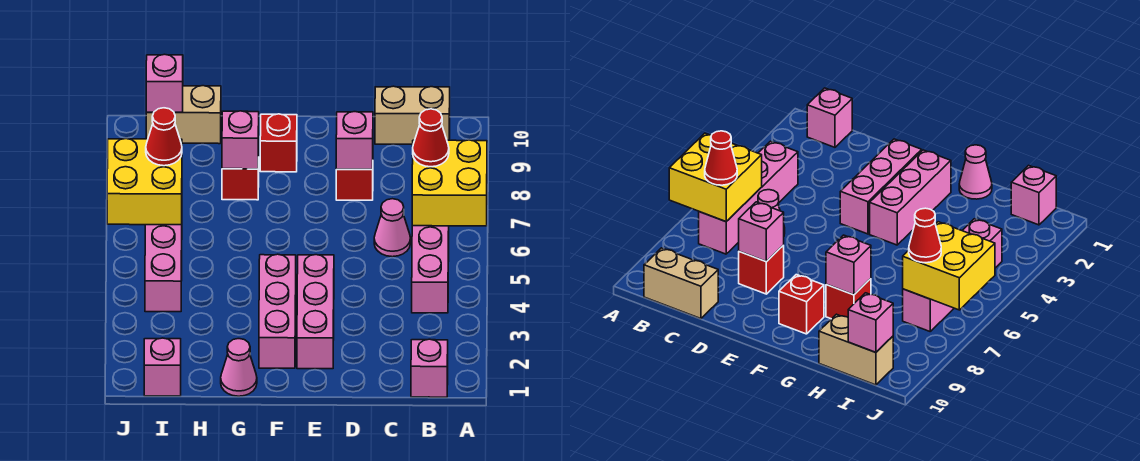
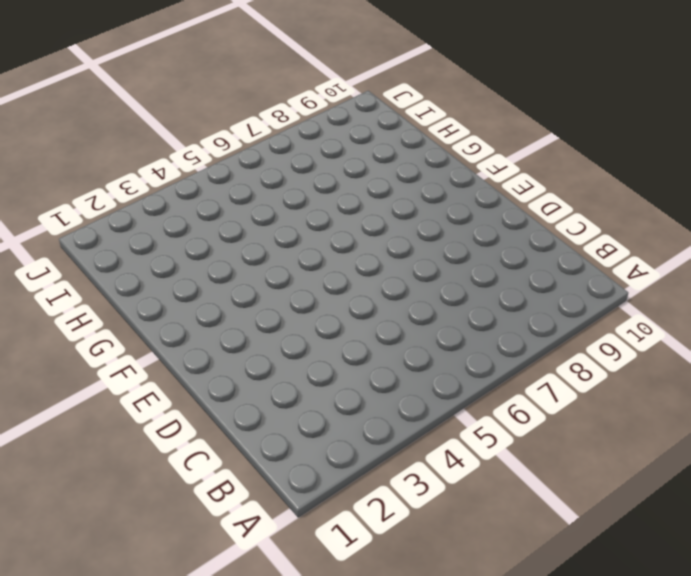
none -> pink 1x1 brick [411,339,448,397]
none -> pink 1x4 brick [412,226,449,313]
none -> tan 1x2 brick [375,86,450,144]

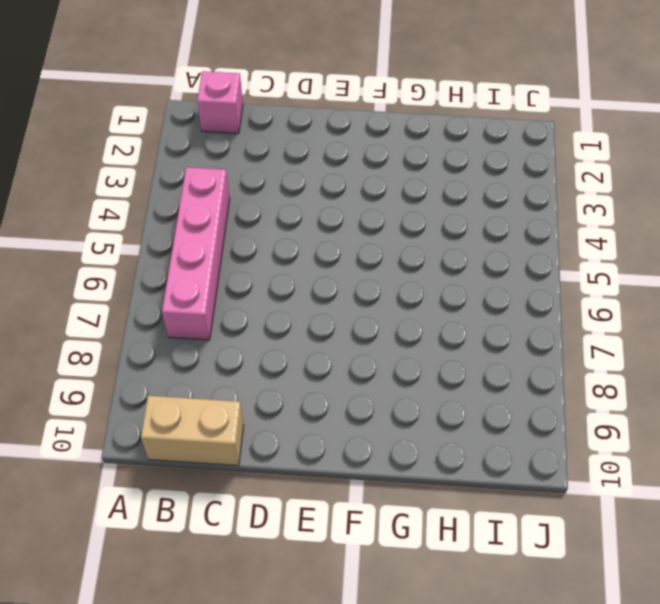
none -> pink 1x1 cone [374,199,411,257]
none -> red 1x1 brick [336,169,373,200]
none -> pink 1x3 brick [297,255,334,369]

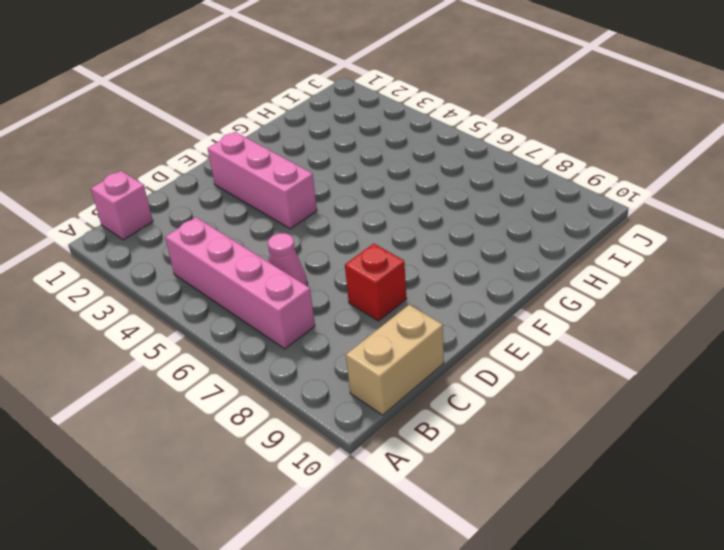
none -> pink 1x3 brick [259,254,296,368]
none -> red 1x1 brick [260,114,297,172]
none -> pink 1x1 cone [221,339,257,396]

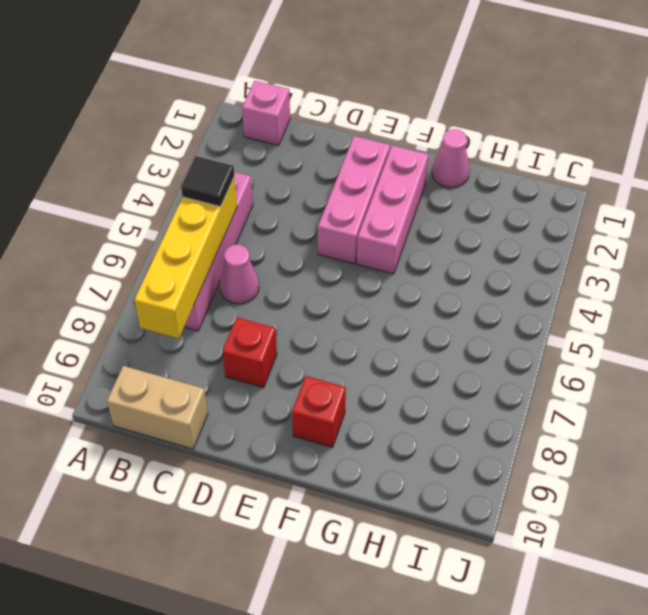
yellow 1x4 brick [135,177,237,339] -> yellow 2x2 brick [412,140,487,226]
black 1x1 tile [181,156,234,207] -> none
none -> red 1x1 brick [222,157,259,200]
none -> tan 1x2 brick [146,86,221,144]
none -> pink 1x1 brick [144,338,181,396]

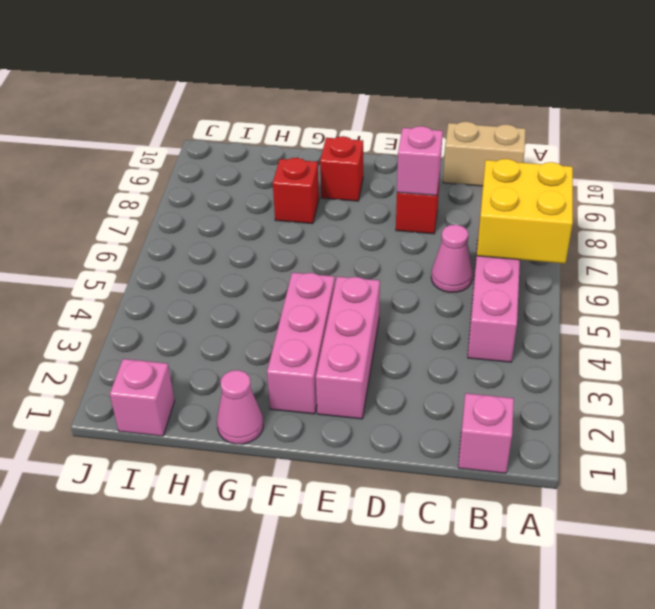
none -> tan 1x2 brick [146,86,221,144]
none -> pink 1x4 brick [145,225,182,312]
none -> pink 1x1 brick [222,111,259,169]

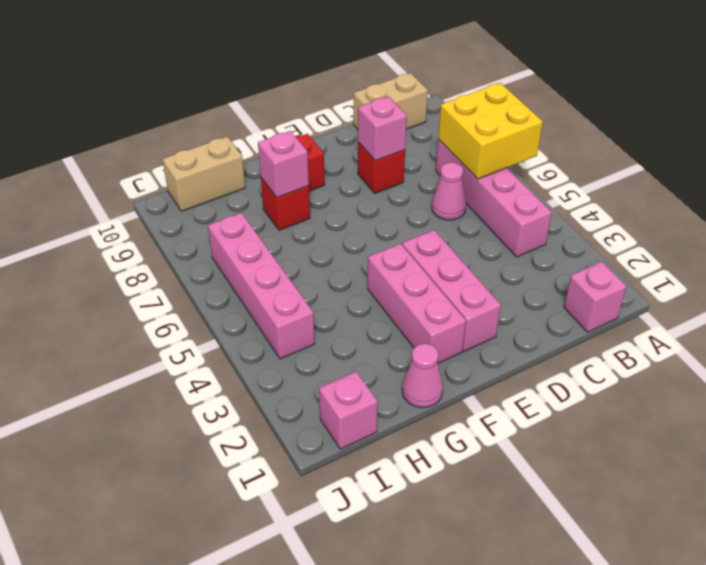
none -> yellow 2x2 brick [107,139,182,225]
none -> pink 1x1 brick [146,54,183,113]
none -> red 1x1 cone [413,109,449,167]

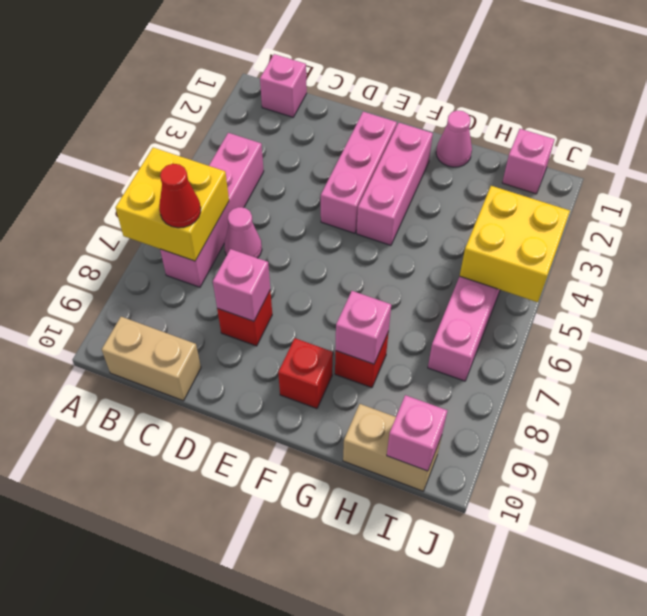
yellow 2x2 brick [460,186,570,302] -> yellow 2x2 brick moved to [107,139,182,225]
none -> red 1x1 cone [146,108,182,166]

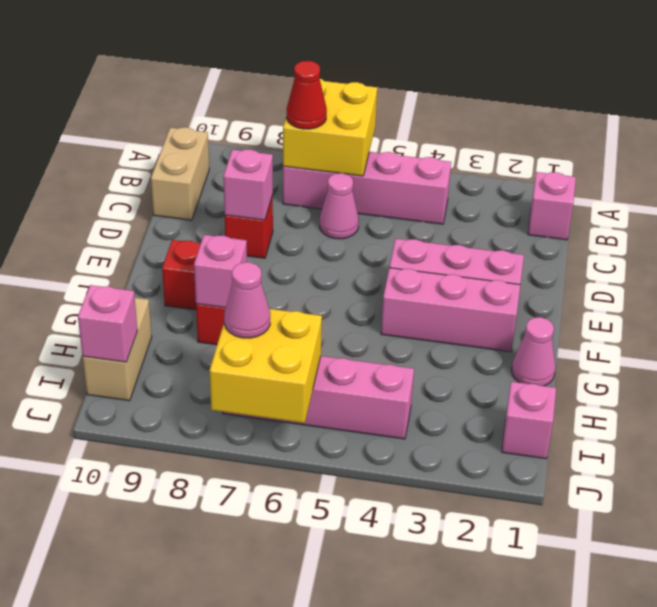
pink 1x1 cone [224,262,270,338] -> red 1x1 cone [146,108,182,166]

